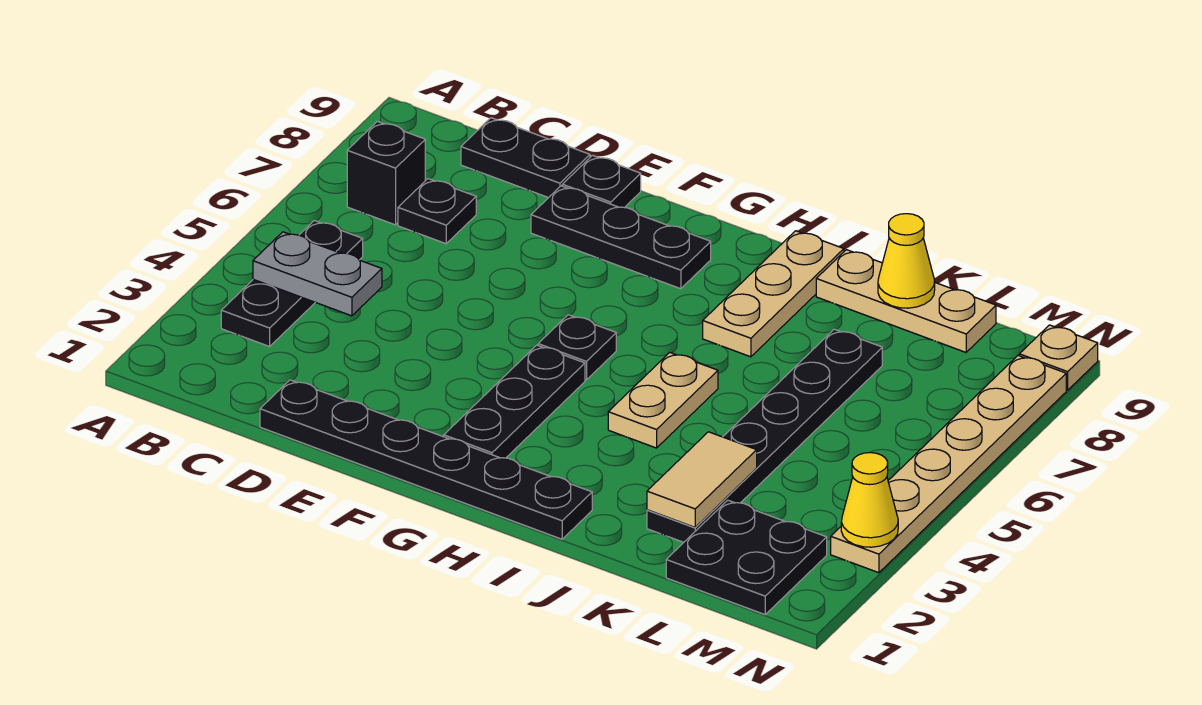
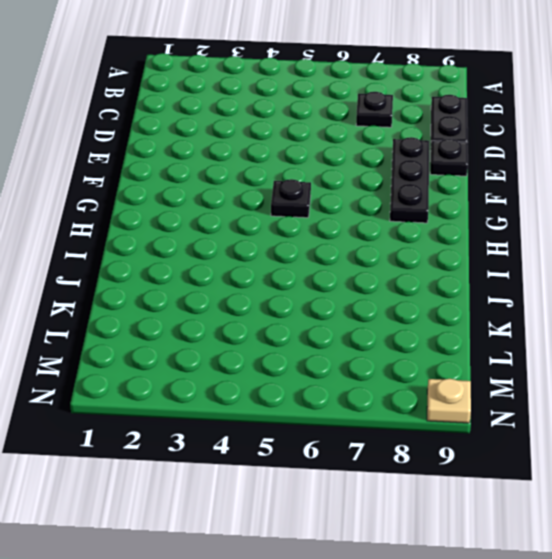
none -> black 1x3 plate [221,221,363,347]
none -> black 1x1 brick [347,121,425,225]
none -> black 1x6 plate [260,380,592,539]

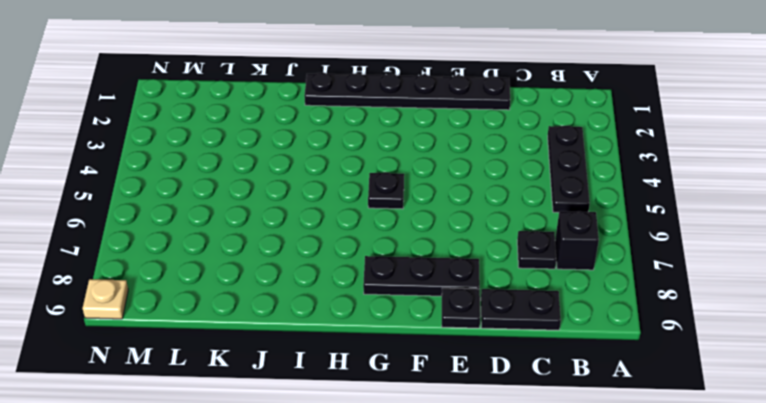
none -> black 1x3 plate [444,345,585,458]
none -> tan 1x2 plate [608,352,718,448]
none -> tan 1x3 plate [703,231,844,357]

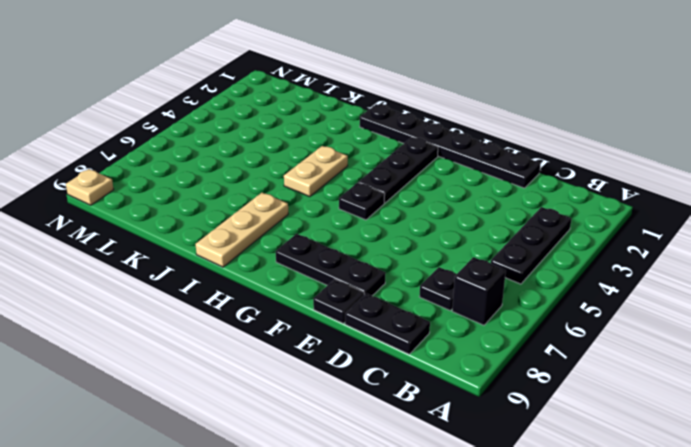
none -> tan 1x3 plate [816,250,996,352]
none -> black 1x6 plate [647,329,882,542]
none -> black 2x2 plate [666,500,827,615]

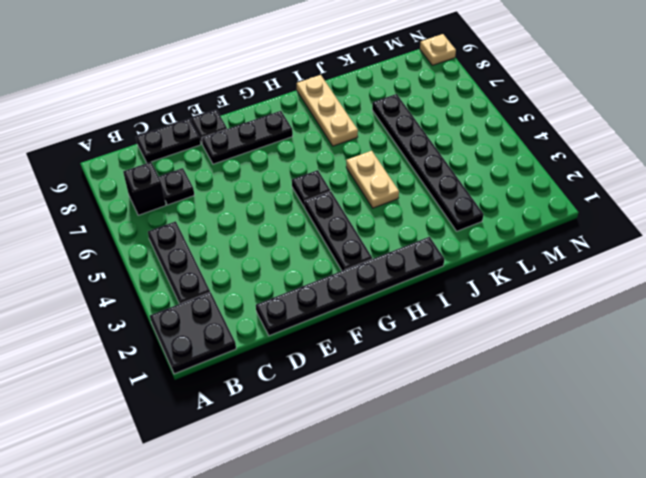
black 2x2 plate [150,292,236,374] -> black 2x2 plate moved to [666,500,827,615]
none -> tan 1x3 plate [816,250,996,352]
none -> tan 1x6 plate [831,356,1066,573]
none -> grey 1x2 plate [253,232,382,316]

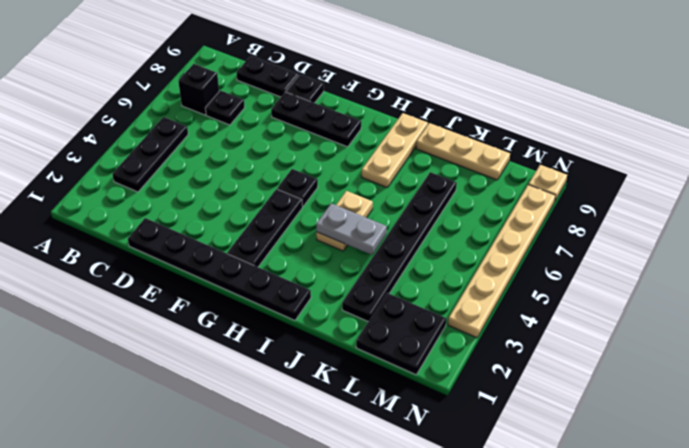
grey 1x2 plate [316,203,387,255] -> grey 1x2 plate moved to [253,232,382,316]
none -> tan 1x2 tile [647,432,757,527]
none -> yellow 1x1 cone [878,214,935,308]
none -> yellow 1x1 cone [841,453,898,547]

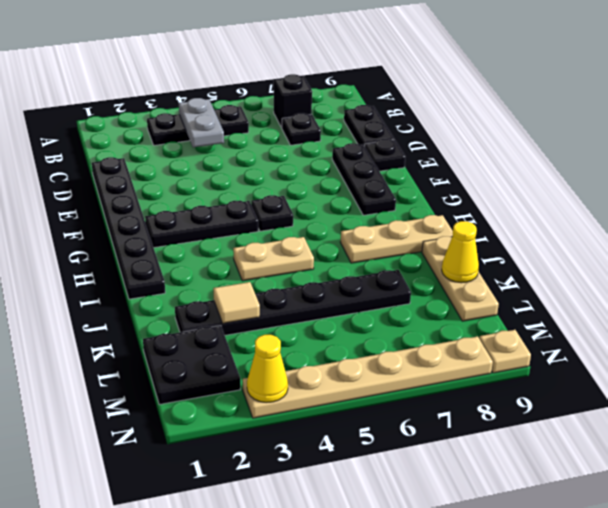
tan 1x1 tile [213,282,260,323] -> tan 1x2 tile [647,432,757,527]

